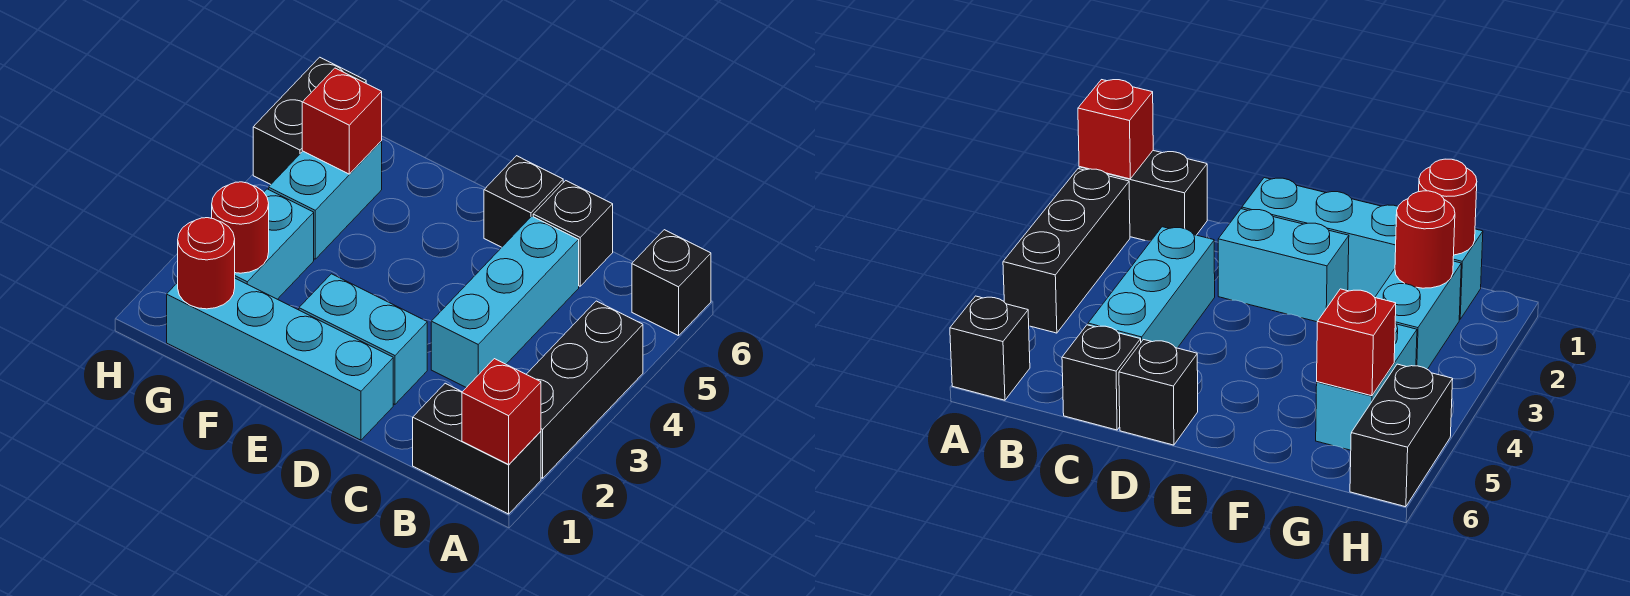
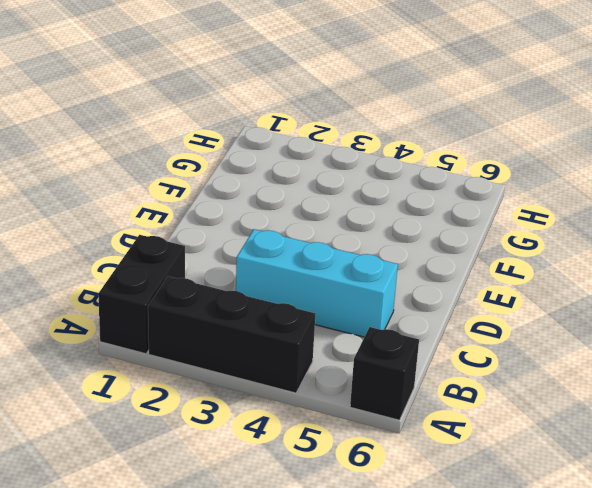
none -> black 1x1 brick [533,181,613,286]
none -> cyan 1x4 brick [167,278,393,440]
none -> cyan 1x2 brick [299,274,427,404]

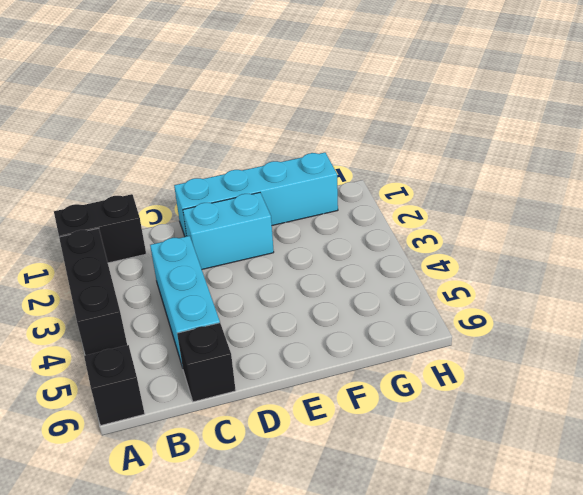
none -> black 1x1 brick [484,156,563,247]
none -> cyan 1x2 brick [235,189,314,299]
none -> cyan 1x2 brick [269,141,382,259]

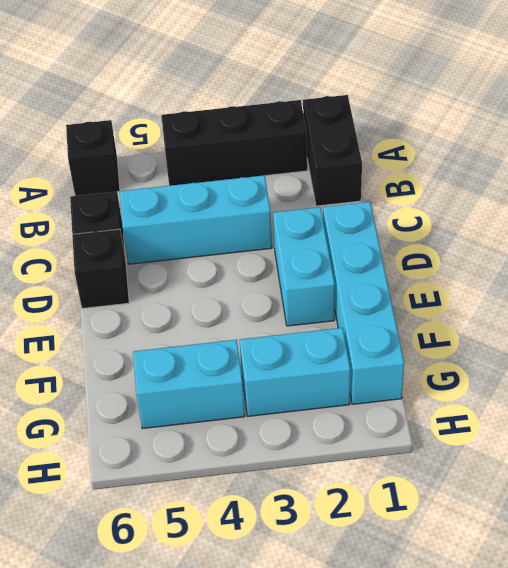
none -> black 1x2 brick [253,57,366,184]
none -> red 1x1 brick [462,359,541,464]
none -> red 1x1 round brick [178,218,235,309]

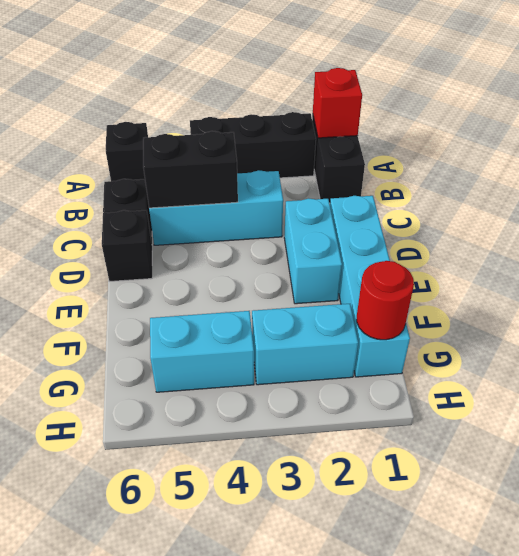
black 1x2 brick [143,131,238,208] -> black 1x2 brick moved to [253,57,366,184]
none -> red 1x1 round brick [212,182,269,273]
none -> red 1x1 brick [302,68,382,174]

